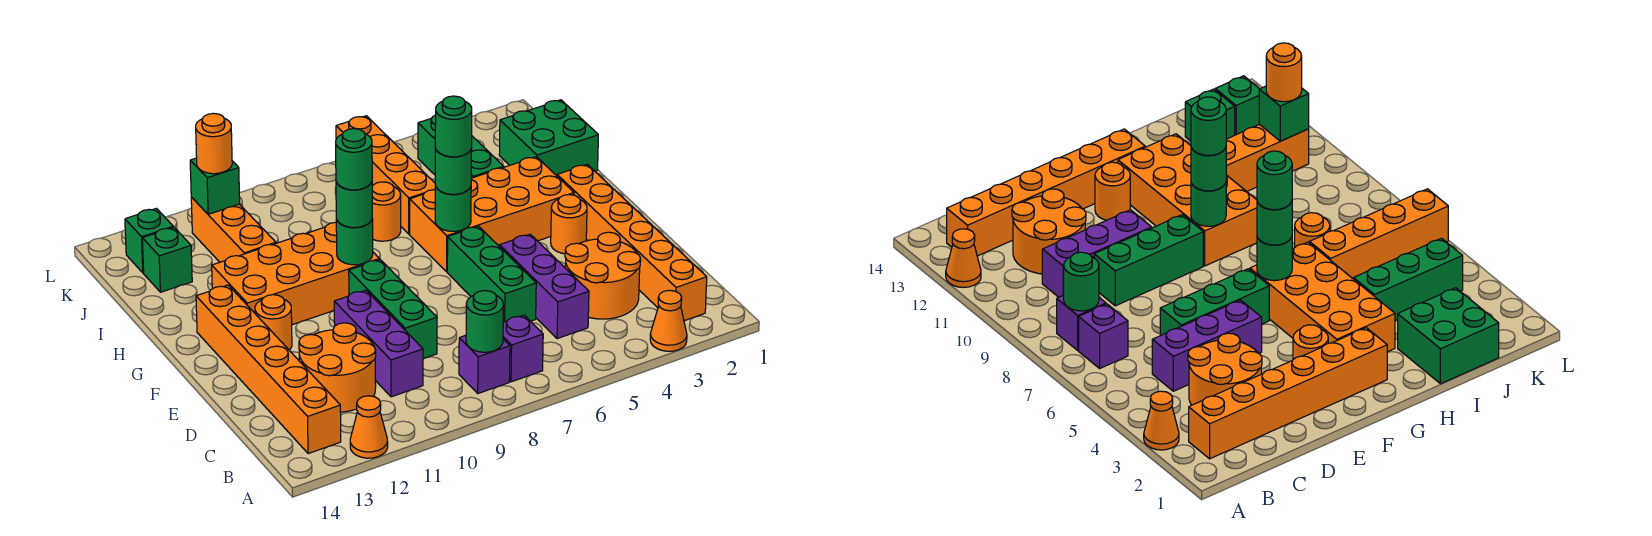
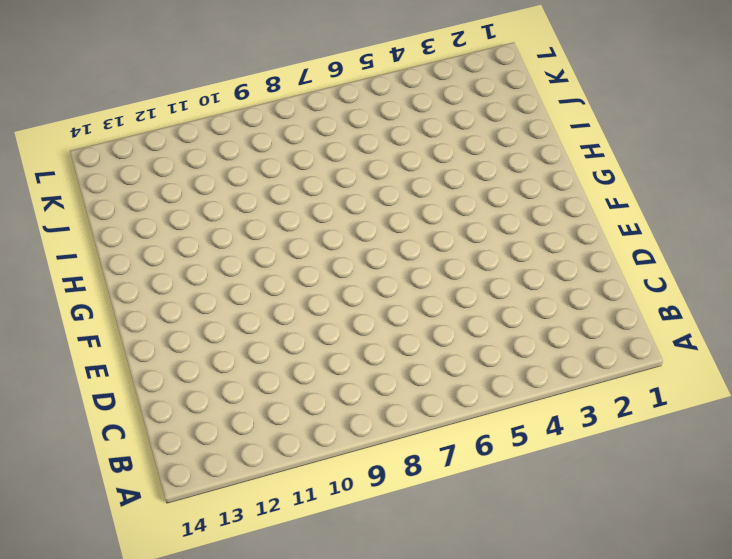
none -> orange 1x1 cone [650,290,687,351]
none -> orange 1x1 cone [350,396,388,458]
none -> orange 1x6 brick [557,164,707,321]
none -> purple 1x1 brick [503,315,543,382]

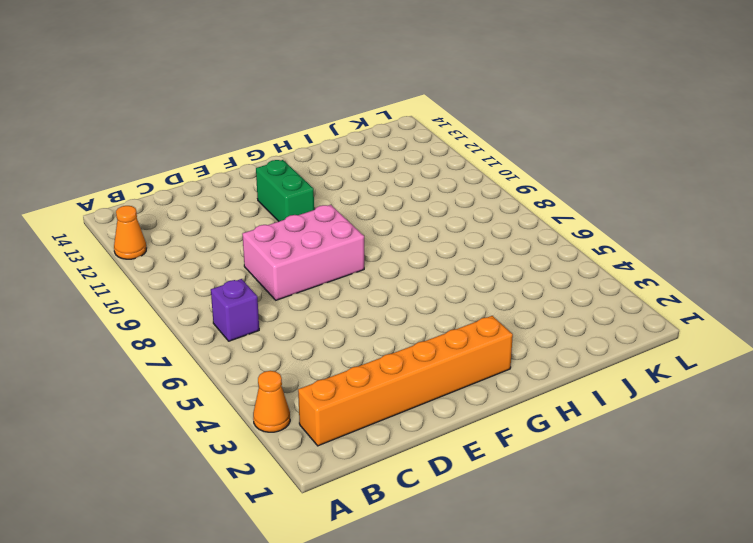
pink 2x3 brick [242,205,364,300] -> green 1x3 brick [349,260,437,359]
green 1x2 brick [256,160,314,221] -> orange 1x1 round brick [255,295,292,350]
none -> purple 1x1 brick [459,335,510,393]
none -> orange 1x6 brick [196,285,341,454]
none -> orange 2x2 round brick [565,232,641,319]
none -> purple 1x3 brick [499,234,589,339]

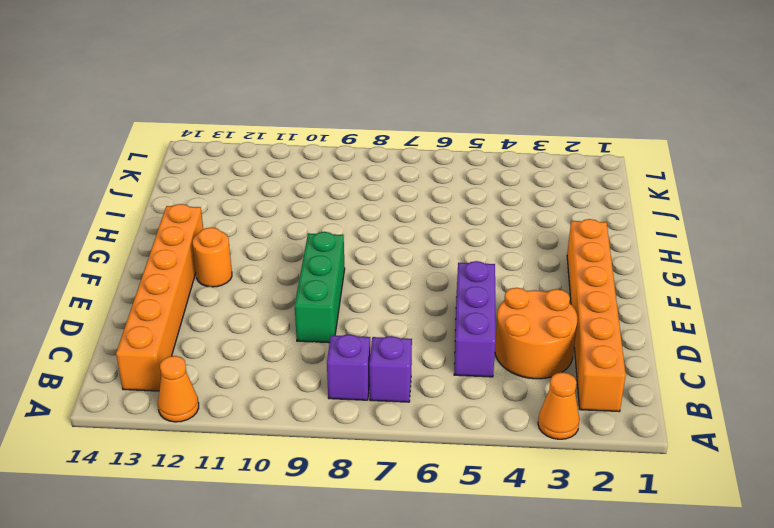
none -> purple 1x3 brick [334,290,423,397]
none -> orange 2x2 round brick [299,323,376,412]
none -> green 1x3 brick [447,226,536,322]
none -> orange 1x1 round brick [551,195,587,254]

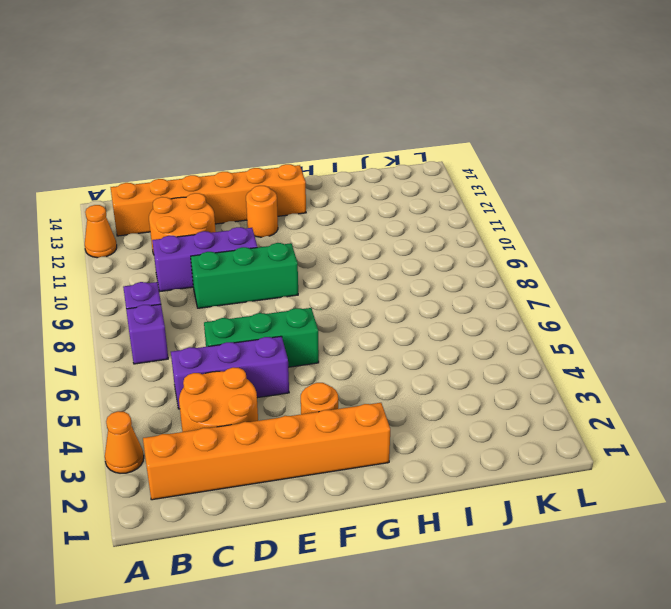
none -> orange 2x4 brick [410,157,574,272]
none -> orange 2x4 brick [212,222,379,325]
none -> green 2x2 brick [499,100,598,176]
none -> green 1x3 brick [418,115,504,178]

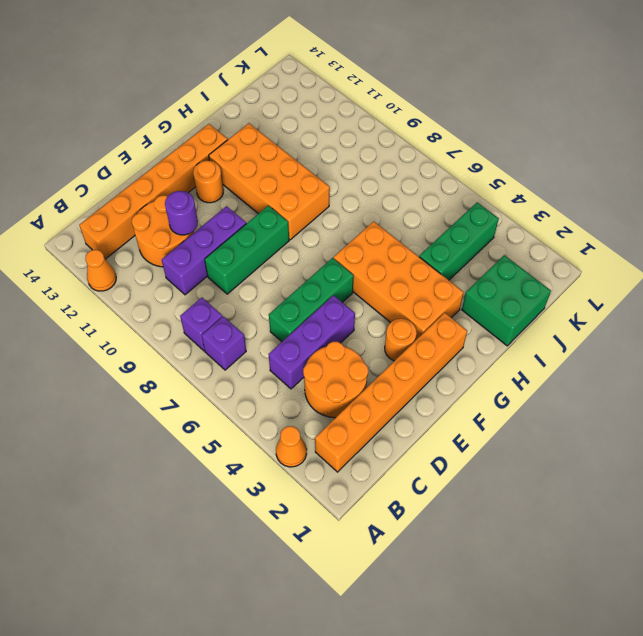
purple 1x1 round brick [165,191,198,235] -> none
none -> orange 1x4 brick [336,116,435,234]
none -> orange 1x1 round brick [372,182,401,241]
none -> orange 1x3 brick [191,197,276,262]
none -> green 1x1 brick [142,227,192,292]

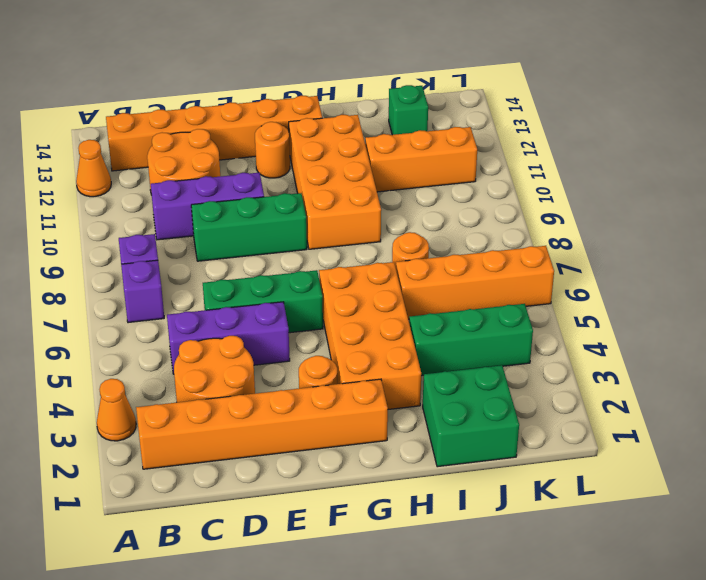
none -> green 1x1 brick [125,208,173,273]
none -> green 1x1 round brick [466,290,503,352]
none -> green 1x1 round brick [435,185,471,231]
none -> green 1x1 round brick [336,219,373,265]

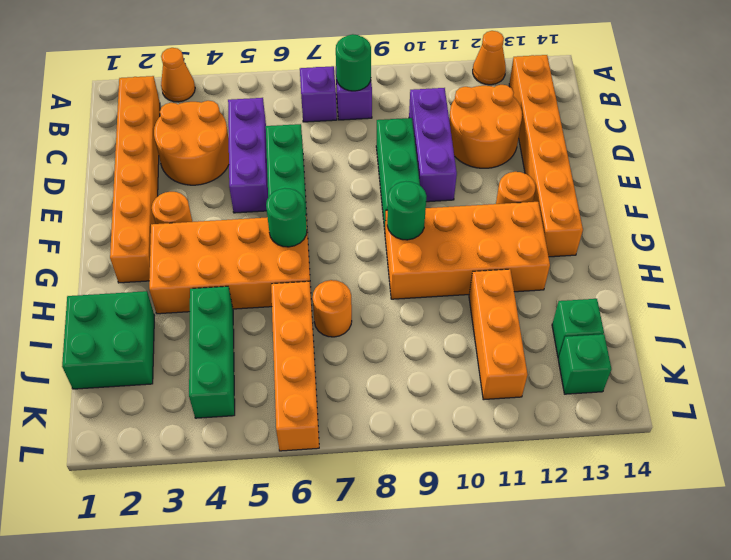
none -> green 1x1 brick [190,158,240,214]
none -> green 1x1 round brick [435,147,472,194]
none -> green 1x1 round brick [336,182,372,228]
none -> orange 1x1 round brick [196,113,232,174]

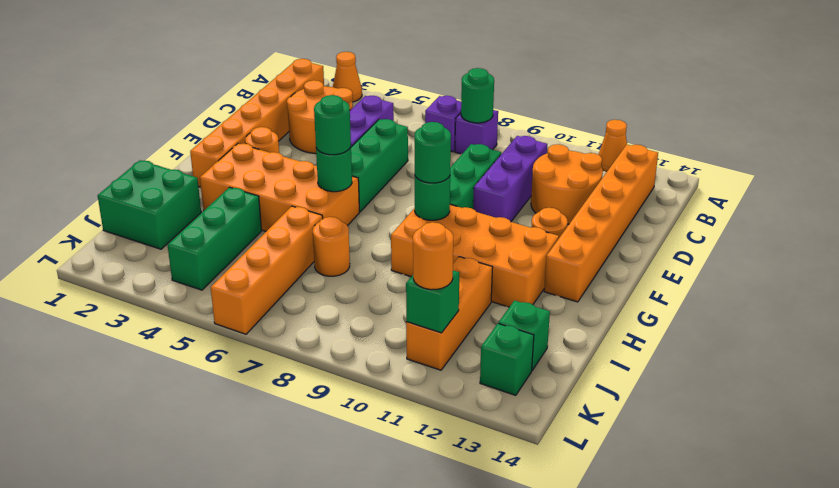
none -> green 1x1 round brick [435,96,472,157]
none -> green 1x1 round brick [336,129,372,190]

